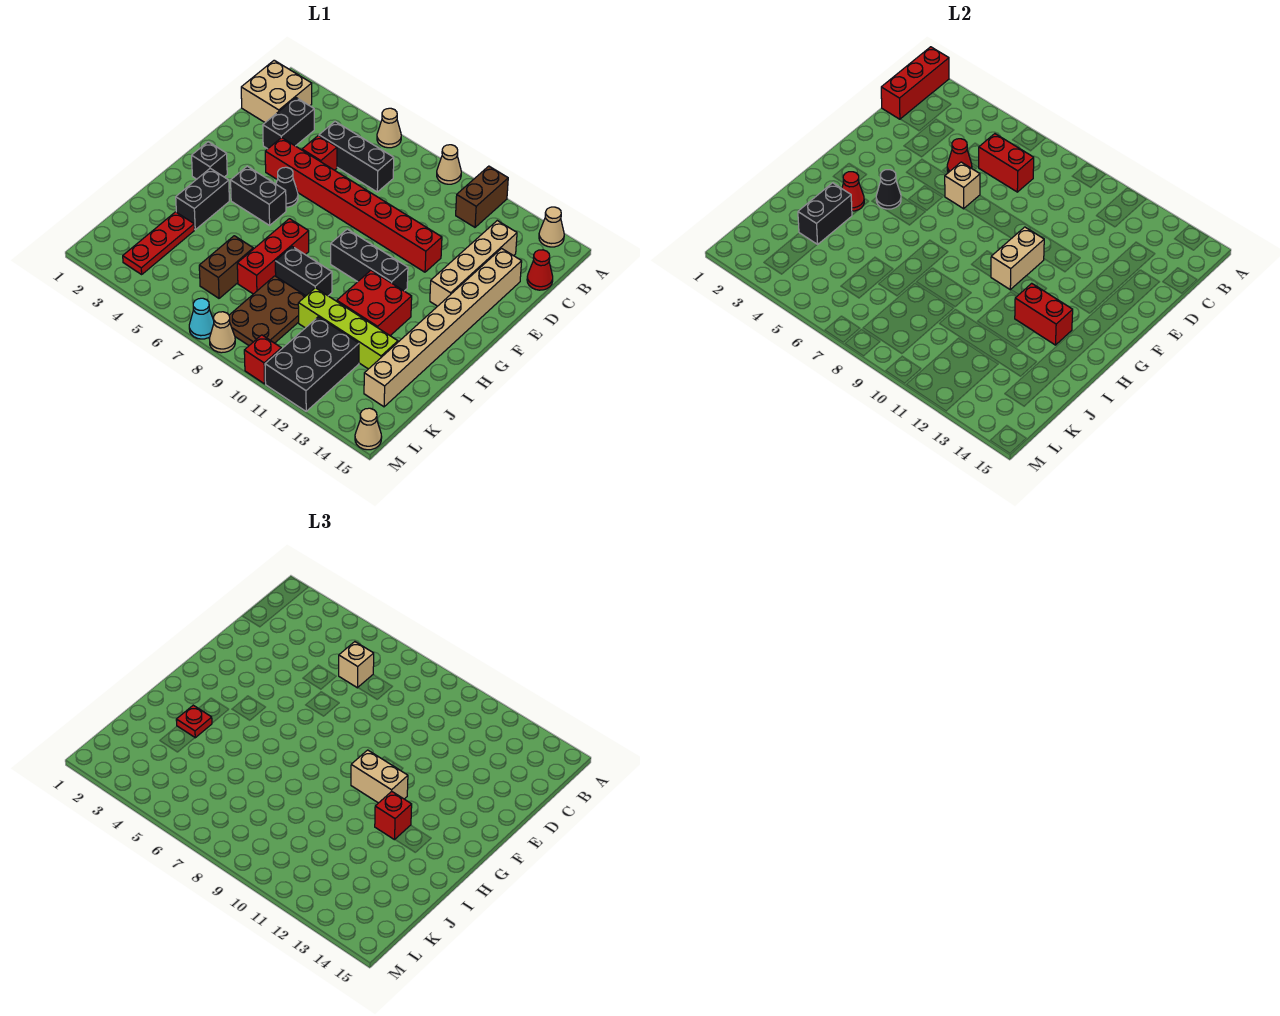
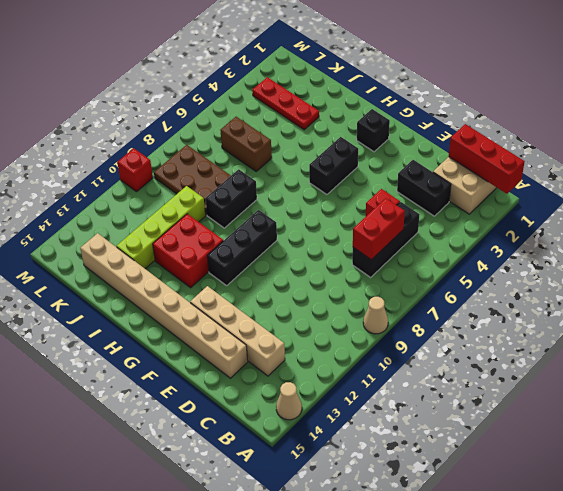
none -> tan 1x1 cone [377,108,401,148]
none -> brown 1x2 brick [456,166,508,227]
none -> red 1x1 cone [527,250,553,290]
none -> red 1x8 brick [265,138,442,272]

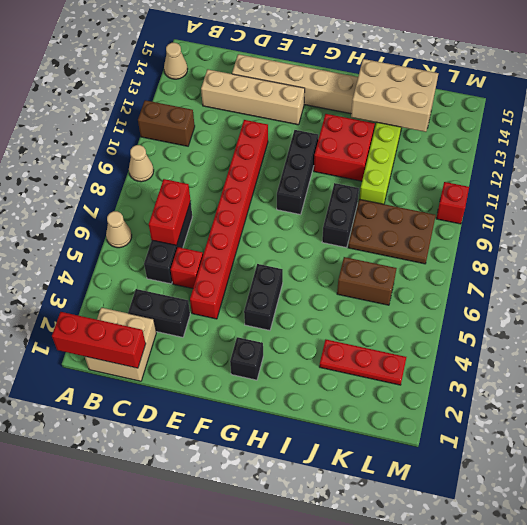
tan 2x3 brick [351,59,439,132] -> none
none -> red 1x1 cone [527,250,553,290]
none -> black 1x1 cone [276,167,298,207]
none -> black 1x2 brick [176,168,229,230]
none -> red 1x3 brick [237,219,309,294]

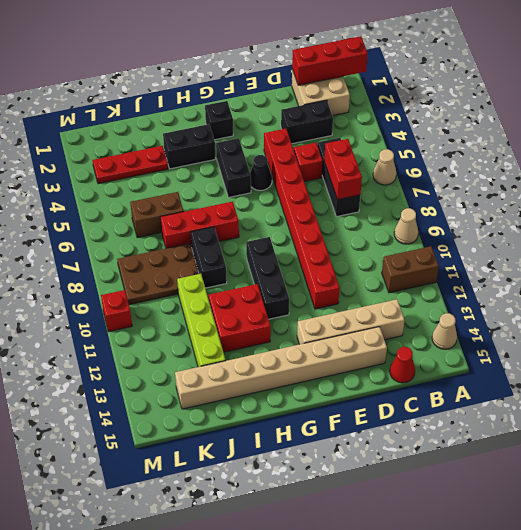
none -> black 2x3 brick [265,317,359,411]
none -> cyan 1x1 cone [189,298,214,339]
none -> tan 1x1 cone [209,312,235,353]
none -> tan 1x1 cone [355,408,382,450]

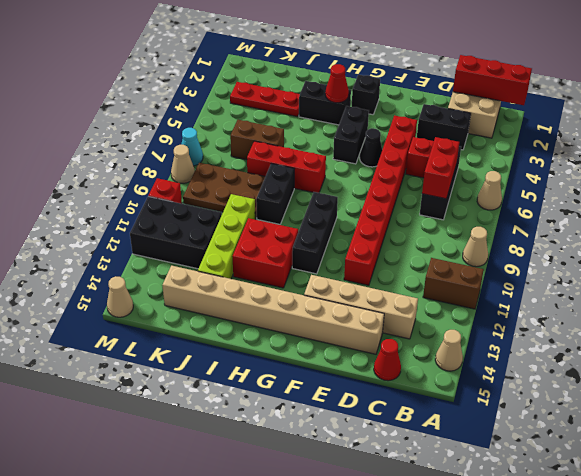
none -> red 1x1 cone [947,139,972,173]
none -> tan 1x1 brick [945,162,980,209]
none -> tan 1x2 brick [991,227,1044,290]
none -> black 1x1 cone [876,170,901,209]

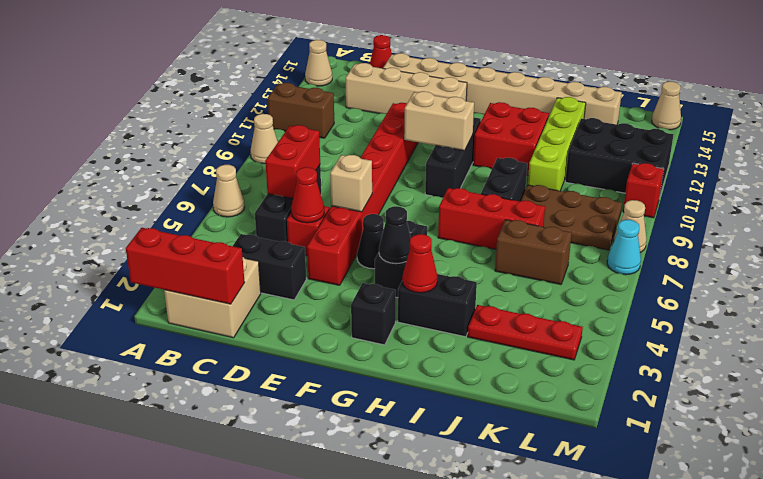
none -> red 1x2 brick [1015,283,1073,345]
none -> black 1x2 brick [798,183,852,245]
none -> tan 1x1 brick [339,642,374,688]
none -> tan 1x2 brick [351,750,408,803]

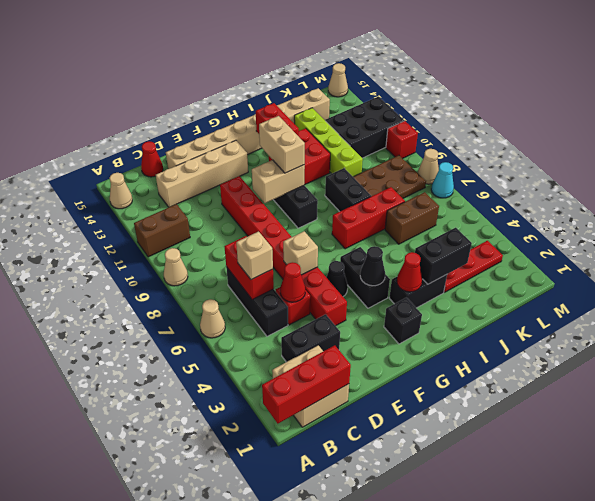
none -> red 1x1 brick [375,791,412,840]
none -> red 1x1 plate [176,705,212,738]

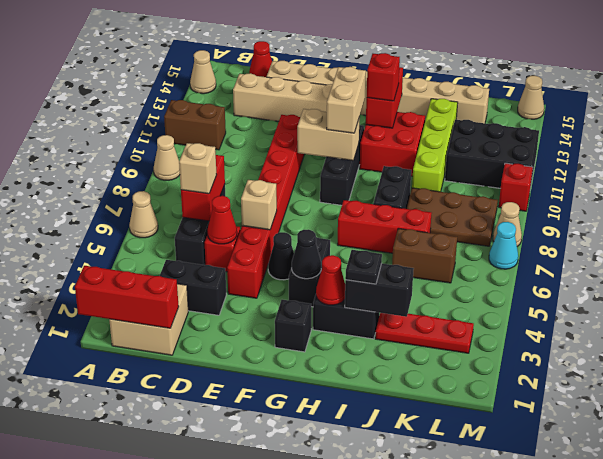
black 1x1 plate [345,250,382,284] -> red 1x1 plate [176,705,212,738]

